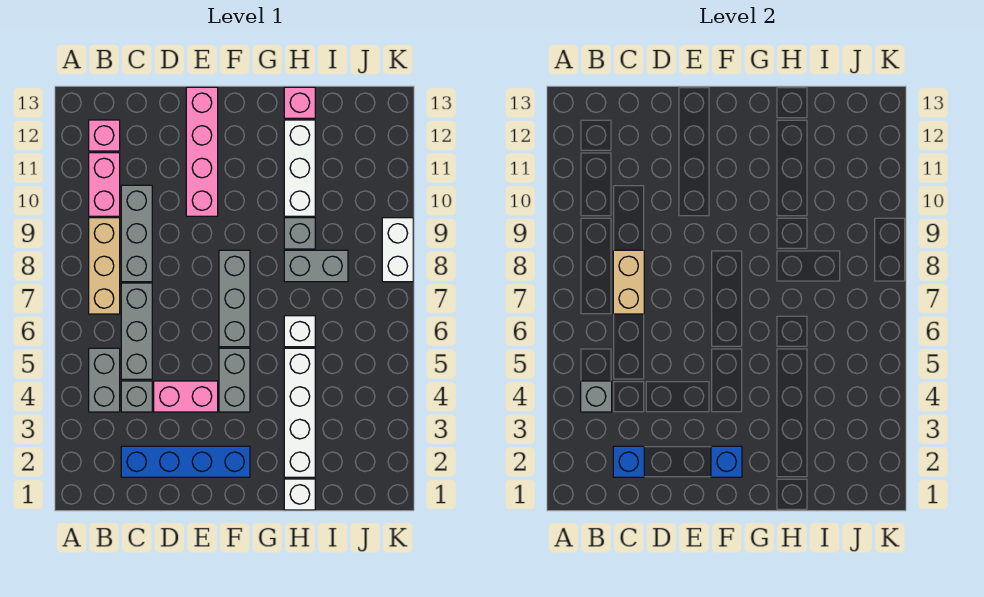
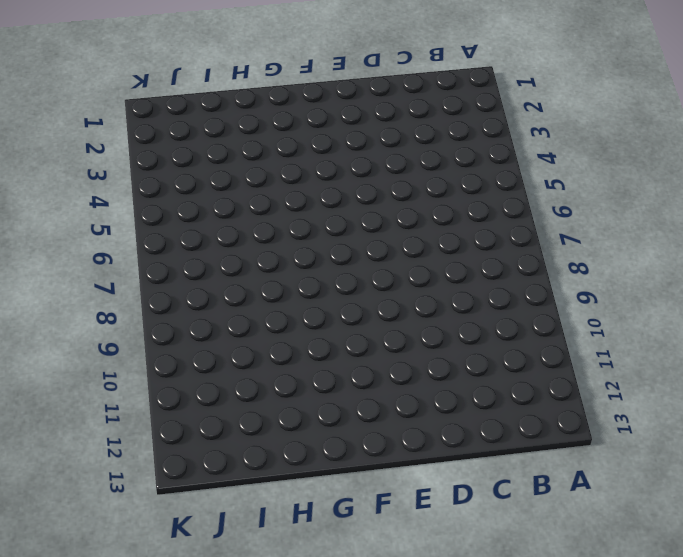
none -> grey 1x2 brick [89,348,120,412]
none -> tan 1x3 brick [89,218,120,314]
none -> pink 1x2 brick [89,153,120,216]

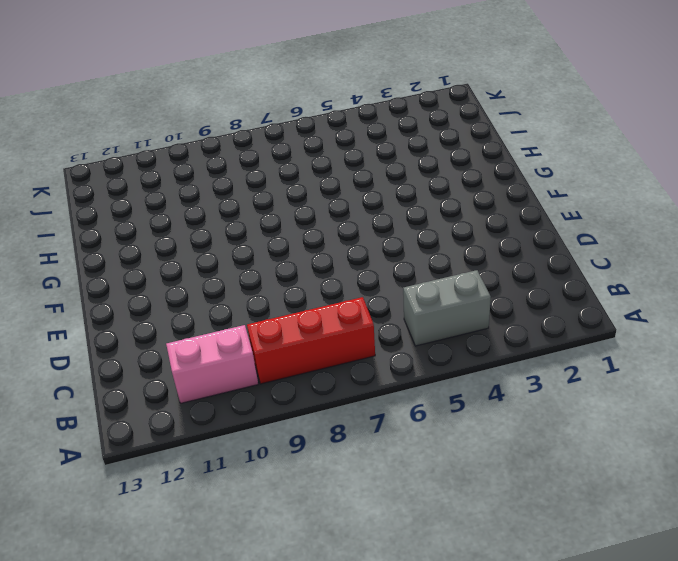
red 1x3 brick [247,297,375,384] -> tan 1x3 brick [89,218,120,314]
none -> pink 1x1 brick [89,120,120,151]
none -> blue 1x4 brick [121,446,250,477]
none -> grey 1x1 brick [121,381,152,412]

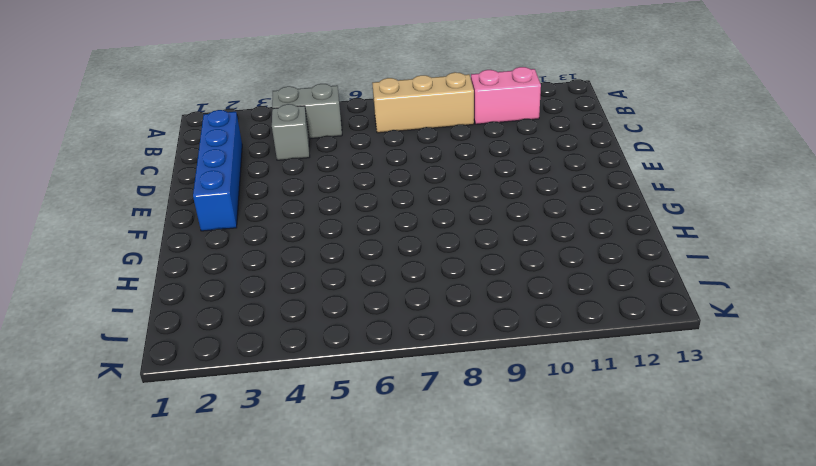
none -> pink 1x1 brick [89,120,120,151]
none -> grey 1x3 brick [121,283,152,379]
none -> grey 1x3 brick [121,185,152,282]

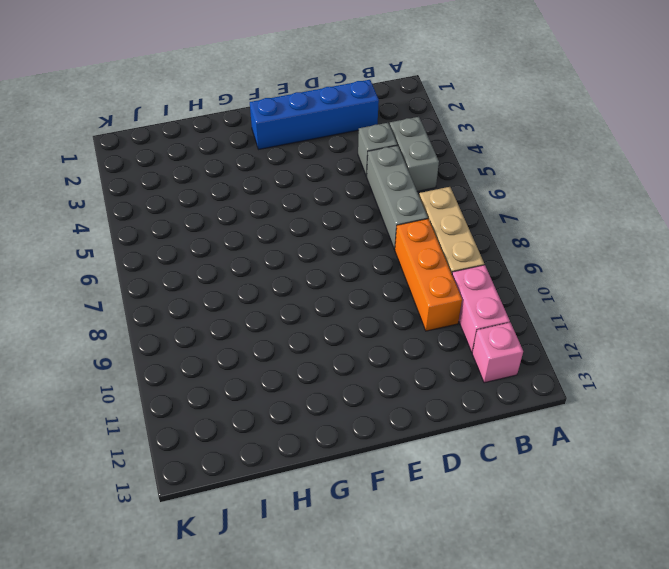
orange 1x3 brick [395,219,462,331] -> grey 1x3 brick [121,185,152,282]
none -> pink 1x2 brick [154,381,218,412]
none -> pink 1x4 brick [186,87,218,216]
none -> grey 1x2 brick [219,348,250,412]

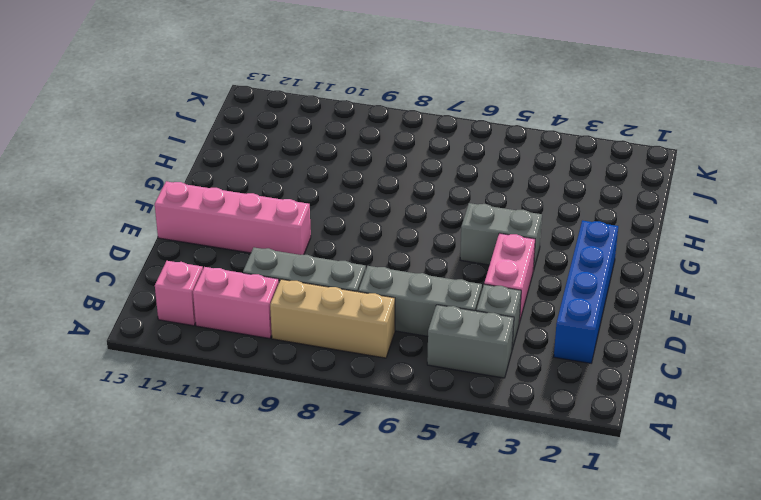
none -> grey 1x3 brick [219,250,250,347]
none -> white 1x1 brick [284,479,315,510]
none -> white 1x4 brick [284,348,315,477]

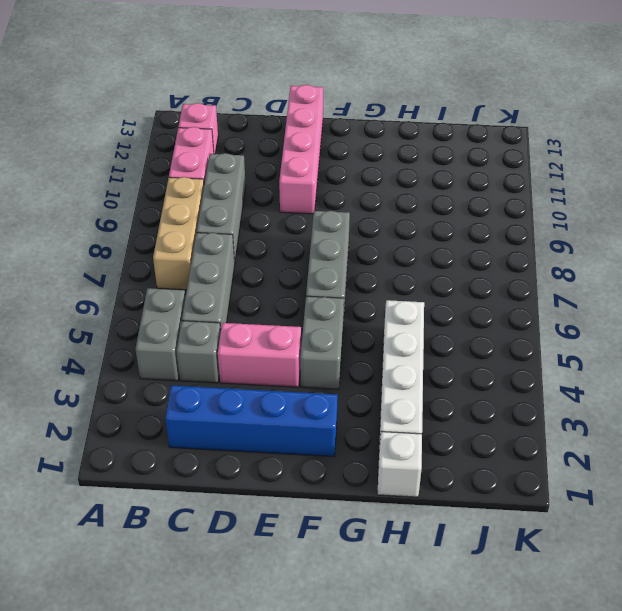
none -> white 1x1 brick [284,316,315,347]
none -> grey 1x2 brick [284,250,348,282]
none -> grey 1x1 brick [284,218,315,249]

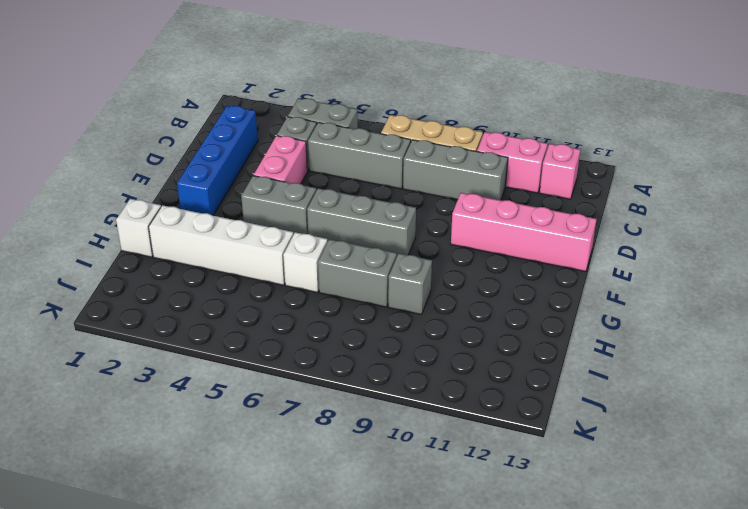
grey 1x2 brick [318,239,397,307] -> grey 1x2 brick turned to [284,250,348,282]
none -> white 1x3 brick [284,120,315,216]
none -> pink 1x1 brick [284,87,315,118]
none -> white 1x2 brick [382,218,413,282]

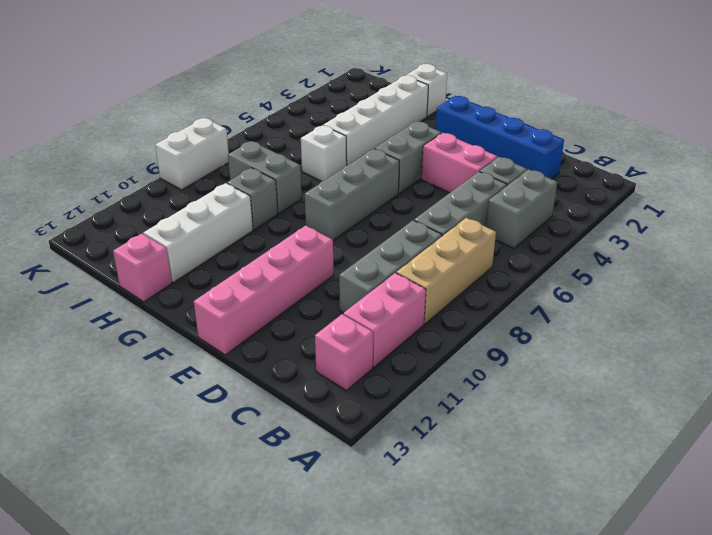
none -> grey 1x1 brick [581,381,612,412]
none -> blue 1x1 brick [613,446,644,477]
none -> tan 1x2 brick [613,250,644,314]

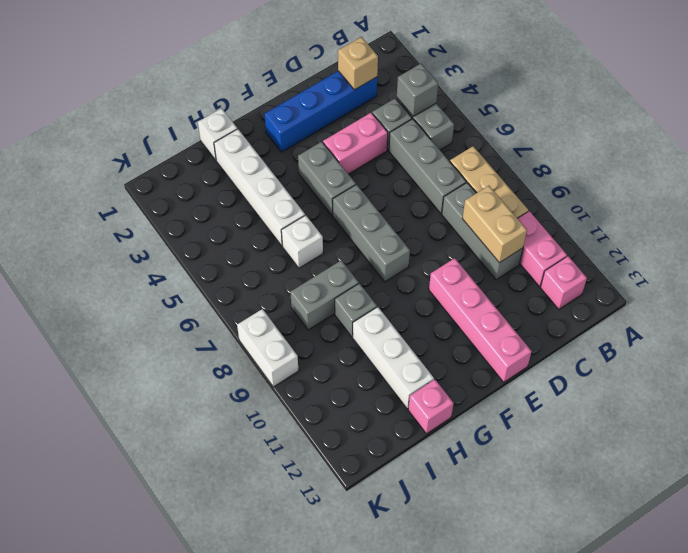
tan 1x1 brick [338,37,378,90] -> blue 1x1 brick [613,446,644,477]
tan 1x2 brick [462,186,527,263] -> tan 1x2 brick moved to [613,250,644,314]
none -> blue 1x1 brick [711,446,742,477]

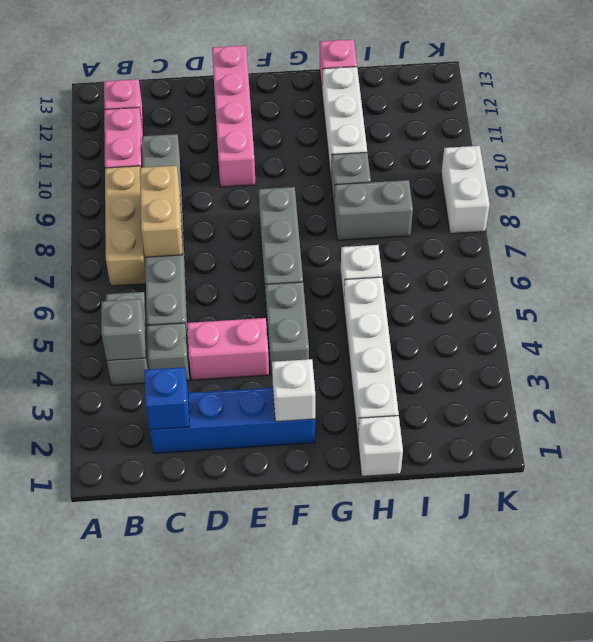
white 1x1 brick [272,359,315,422] -> blue 1x1 brick [711,446,742,477]

